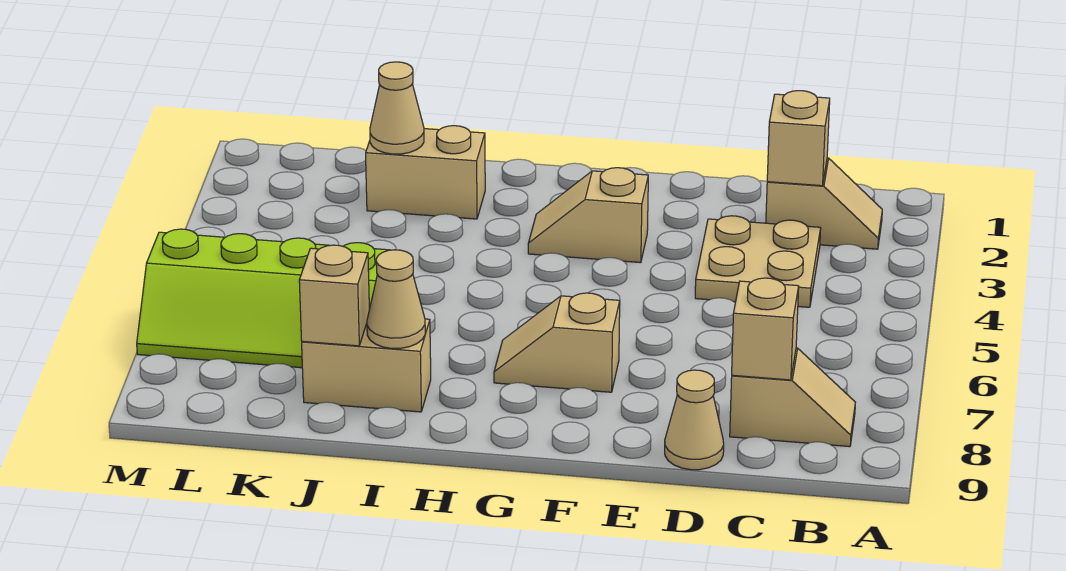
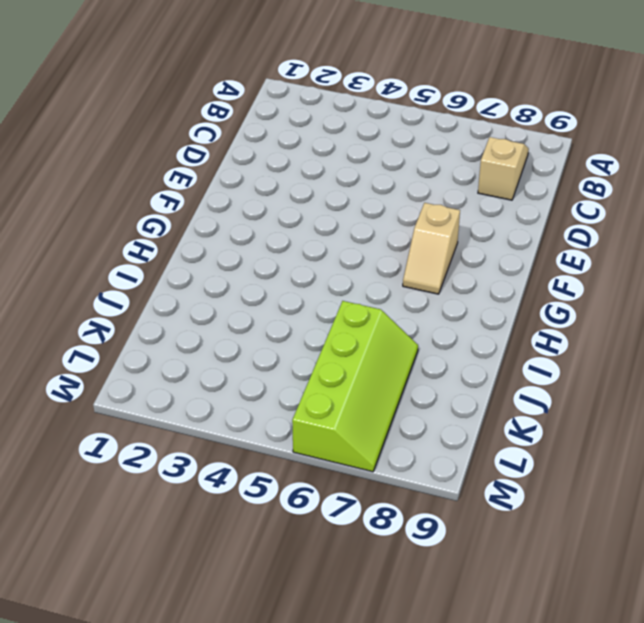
none -> tan 1x2 slope [766,158,882,249]
none -> tan 2x2 plate [695,216,821,307]
none -> tan 1x1 cone [665,370,724,470]

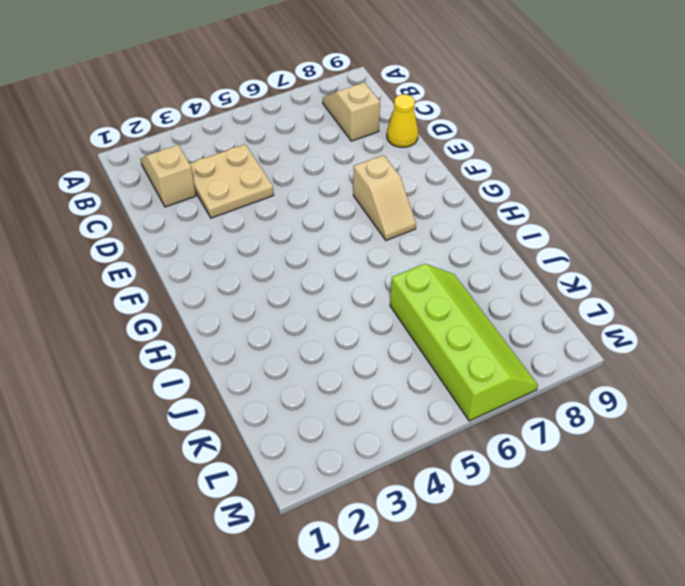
yellow 1x1 cone [387,94,418,147] -> tan 1x1 cone [665,370,724,470]
none -> tan 1x2 slope [528,168,648,263]
none -> tan 1x2 brick [366,126,485,219]
none -> tan 1x2 brick [302,319,431,412]

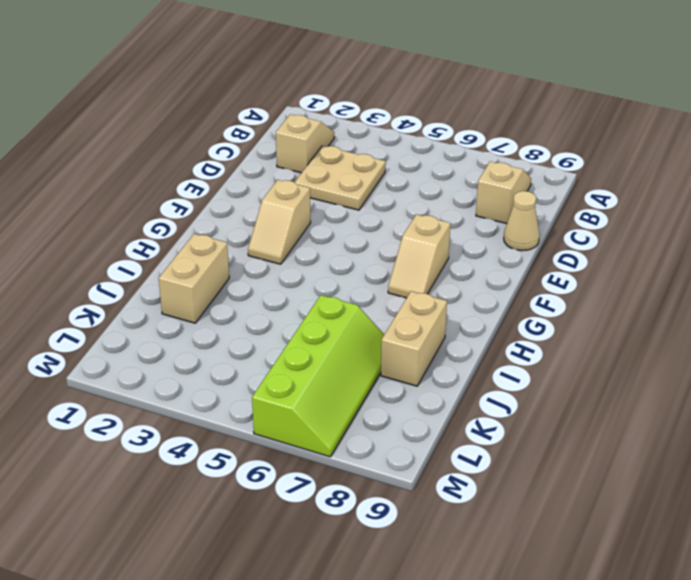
none -> tan 1x1 brick [767,91,830,186]
none -> tan 1x1 brick [732,278,799,380]
none -> tan 1x1 cone [367,250,425,348]

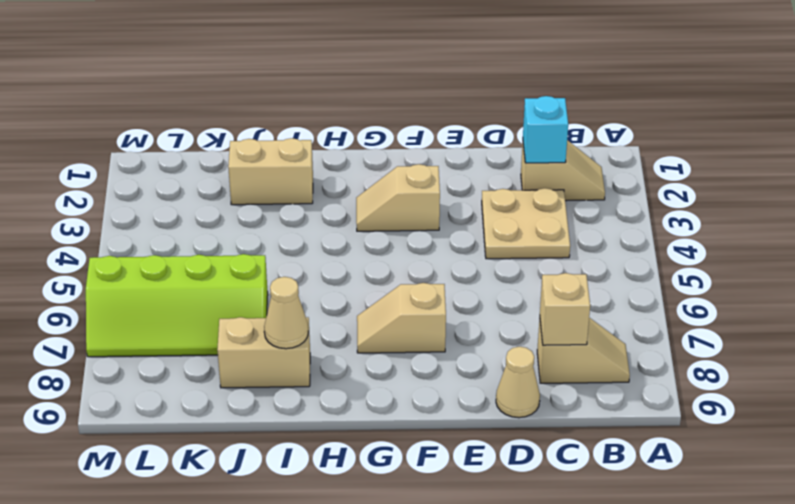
cyan 1x1 brick [523,96,568,163] -> tan 1x1 brick [767,91,830,186]
none -> tan 1x1 cone [370,62,424,154]
none -> tan 1x1 brick [299,245,369,346]

